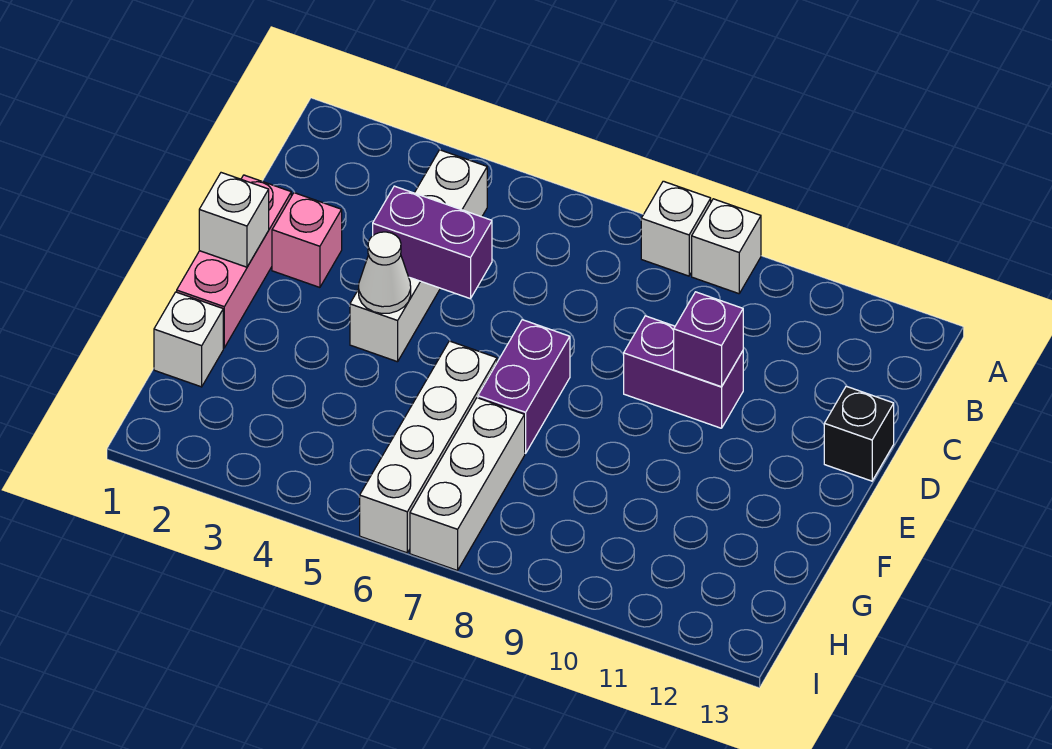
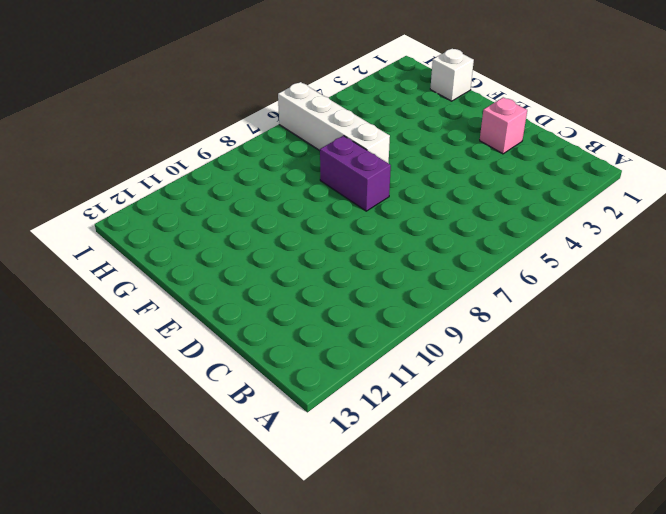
none -> white 1x1 brick [641,181,711,276]
none -> white 1x1 brick [692,199,761,294]
none -> white 1x4 brick [350,150,487,362]

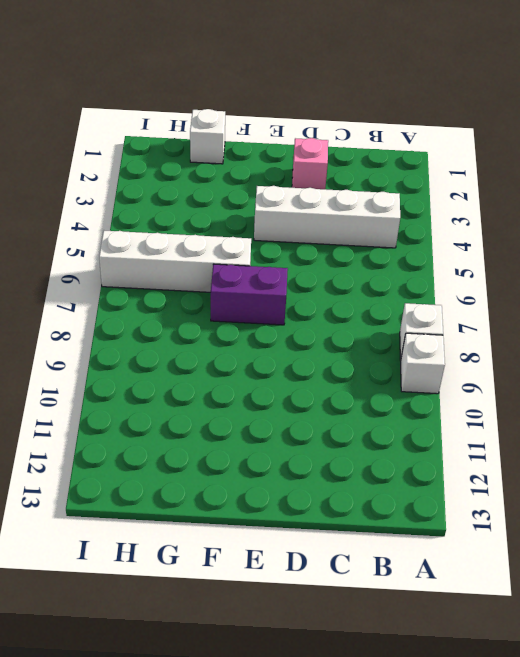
none -> pink 1x3 brick [177,175,291,348]
none -> purple 1x2 brick [624,316,743,428]
none -> black 1x1 brick [824,386,894,481]

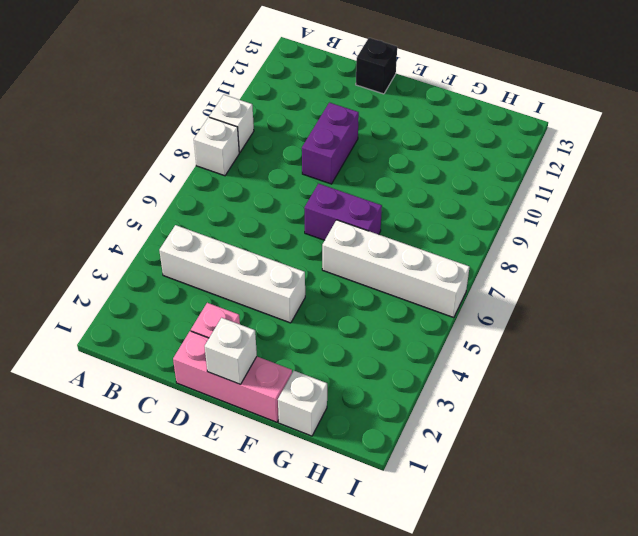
none -> white 1x3 brick [410,398,525,571]
none -> purple 1x2 brick [373,186,492,299]
none -> purple 1x1 brick [674,292,743,387]

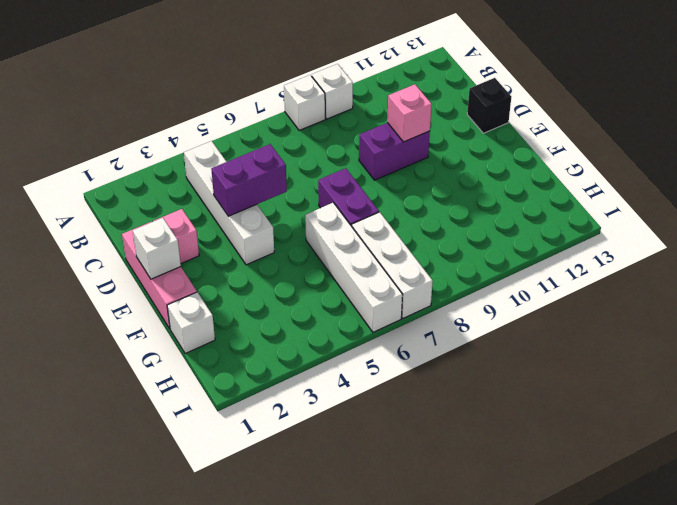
pink 1x1 brick [387,84,432,142] -> purple 1x1 brick [674,292,743,387]
none -> white 1x1 cone [359,232,411,313]

